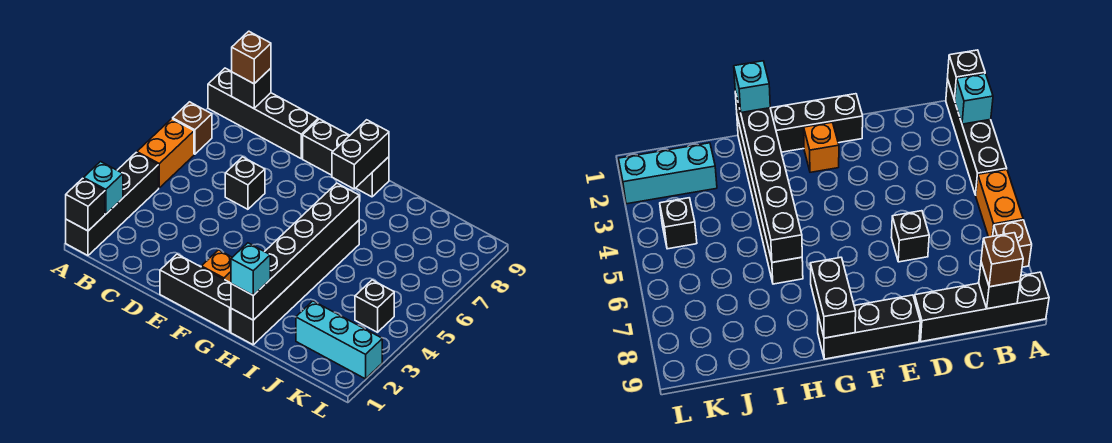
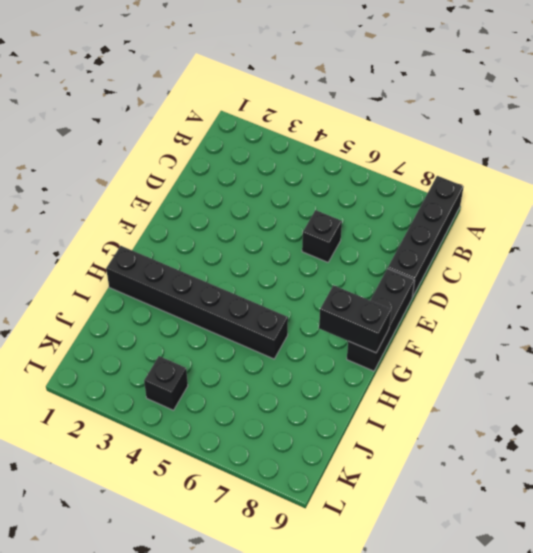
none -> black 1x4 brick [66,153,159,255]
none -> orange 1x2 brick [137,119,194,188]
none -> brown 1x1 brick [173,102,212,154]

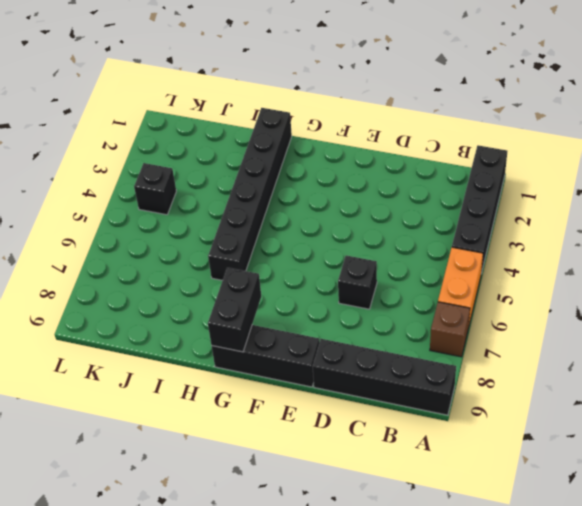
none -> black 1x3 brick [160,254,231,332]
none -> orange 1x1 brick [201,250,232,283]
none -> cyan 1x3 brick [296,301,382,379]

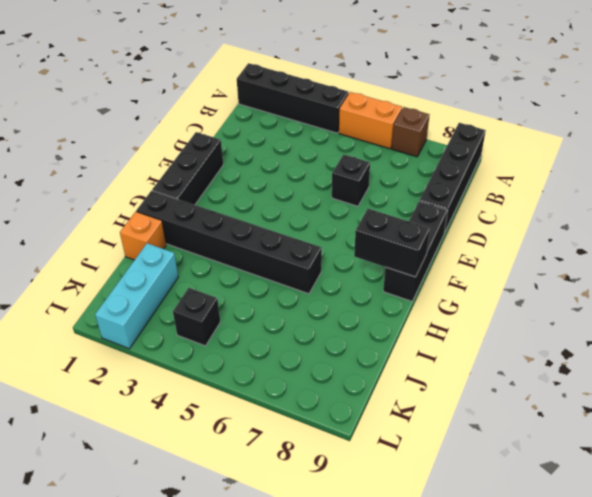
orange 1x1 brick [120,212,166,260] -> orange 1x1 brick moved to [201,250,232,283]
none -> black 1x1 brick [66,178,105,231]
none -> cyan 1x1 brick [83,162,123,214]
none -> black 1x1 brick [232,68,271,108]

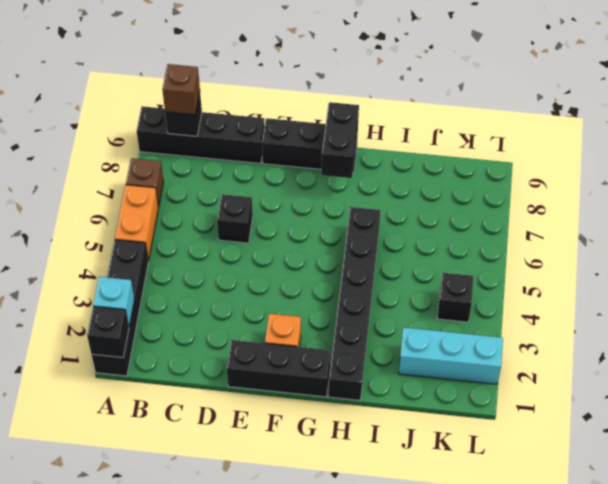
none -> black 1x6 brick [231,183,359,320]
none -> cyan 1x1 brick [231,243,270,295]

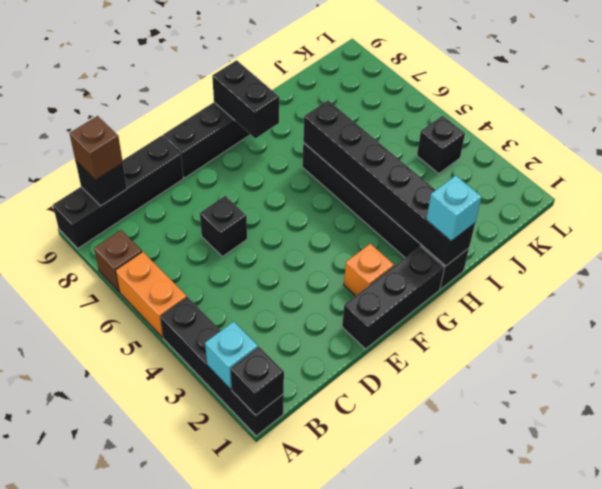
none -> cyan 1x3 brick [296,301,382,379]

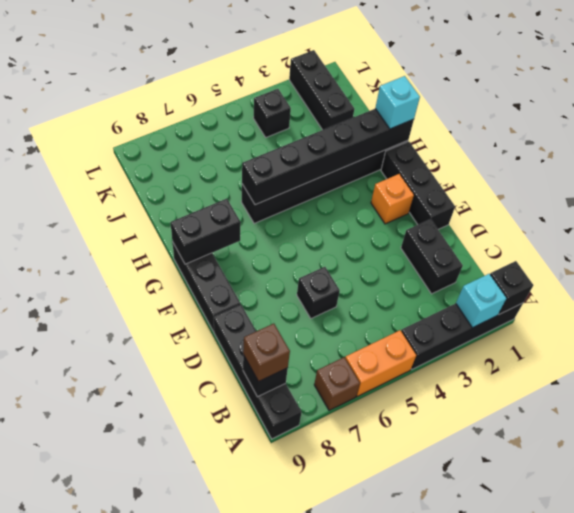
black 1x2 brick [401,219,463,294] -> none
black 1x3 brick [289,50,354,130] -> cyan 1x3 brick [296,301,382,379]

